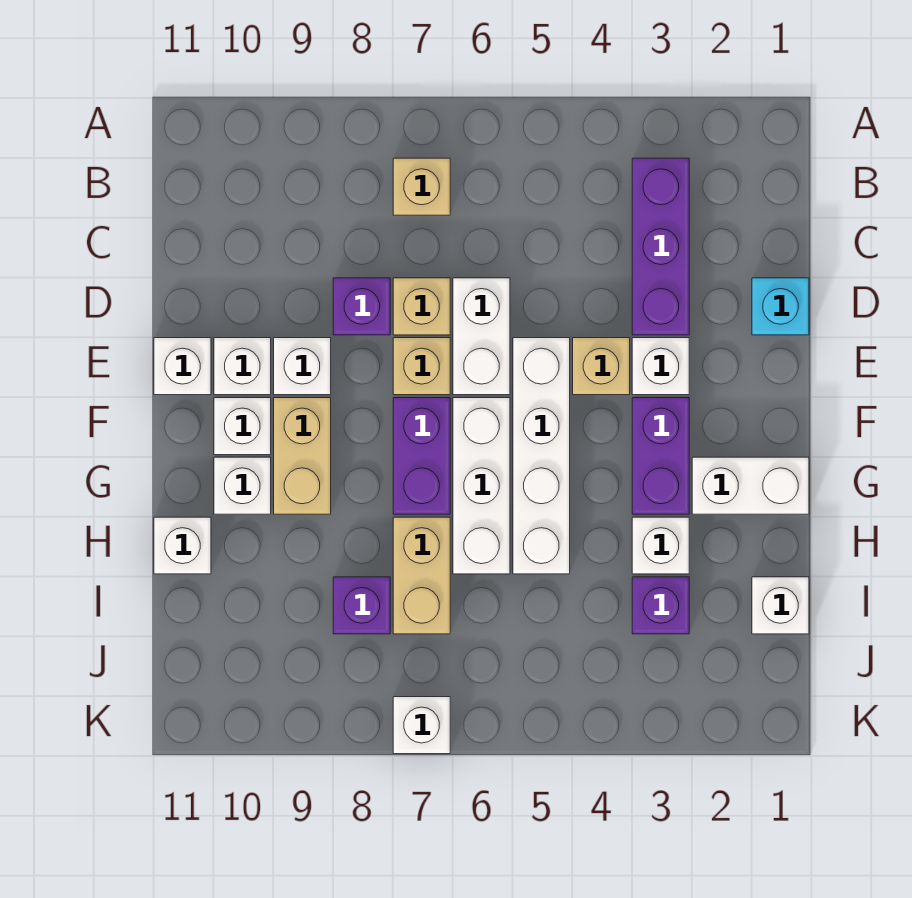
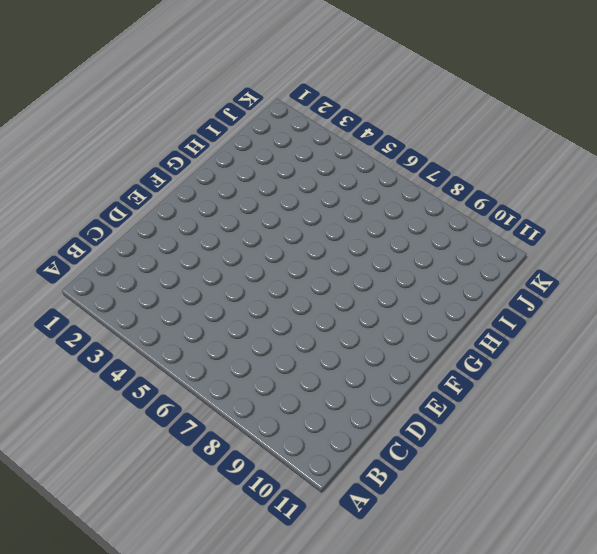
none -> purple 1x3 brick [632,158,689,335]
none -> tan 1x1 brick [393,158,450,215]
none -> cyan 1x1 brick [752,278,809,335]

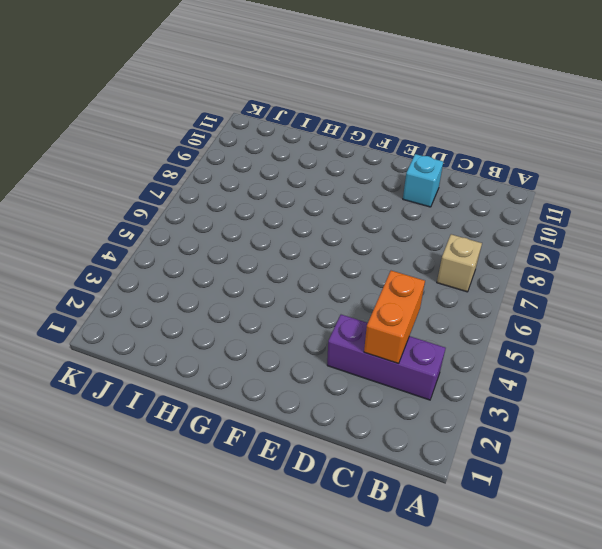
orange 1x2 brick [364,271,425,363] -> none
cyan 1x1 brick [403,154,443,207] -> cyan 1x1 brick moved to [752,278,809,335]
none -> white 1x2 brick [453,278,510,395]
none -> tan 1x1 brick [393,278,450,335]
none -> purple 1x1 brick [333,278,390,335]

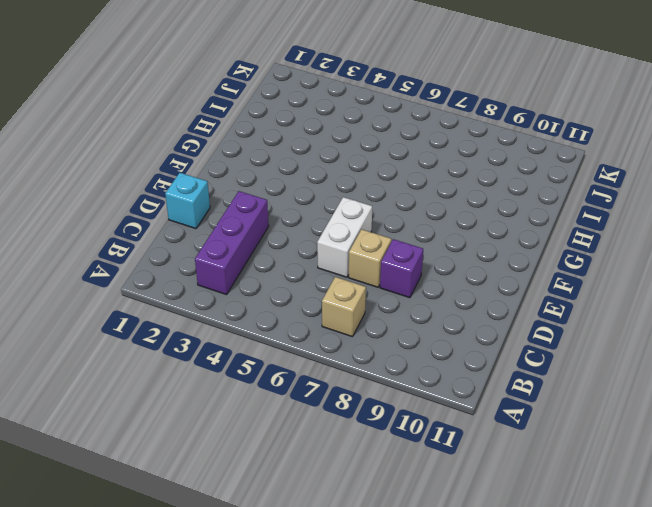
none -> white 1x1 brick [632,338,689,395]
none -> tan 1x1 brick [573,338,630,395]
none -> white 1x4 brick [513,338,570,574]

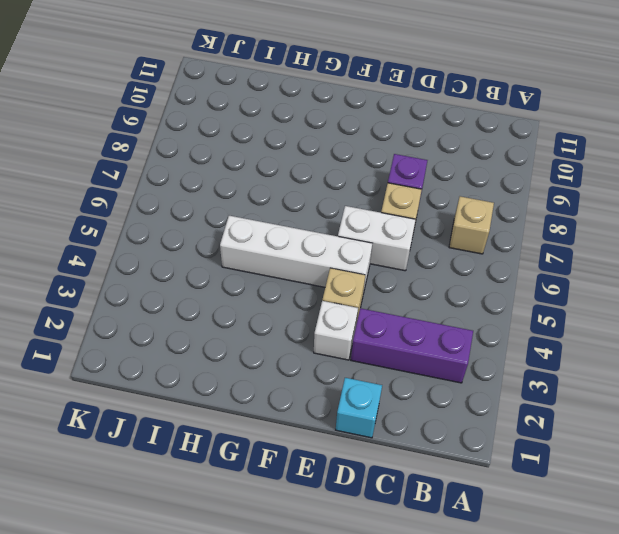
none -> tan 1x1 brick [393,338,450,395]
none -> white 1x1 brick [274,338,331,395]
none -> white 1x1 brick [214,338,271,395]

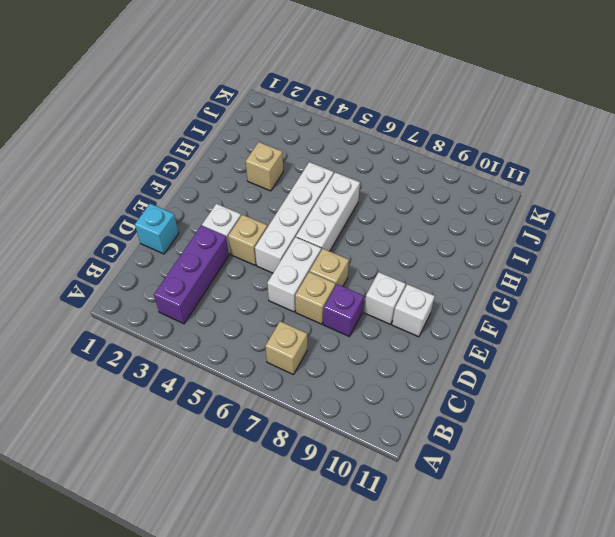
tan 1x1 brick [246,142,283,191] -> white 1x1 brick [632,517,689,574]
none -> white 1x1 brick [154,338,211,395]
none -> purple 1x2 brick [632,398,689,514]
none -> purple 1x2 brick [393,398,450,514]

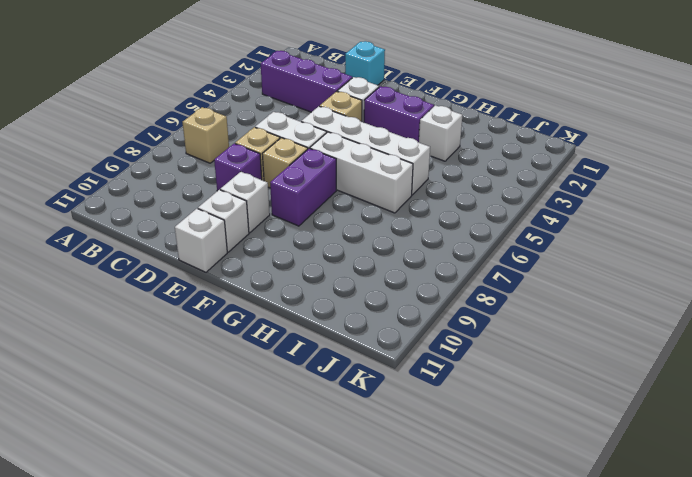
purple 1x2 brick [270,148,336,226] -> purple 1x2 brick turned to [393,398,450,514]
none -> tan 1x2 brick [274,398,331,514]
none -> white 1x1 brick [214,398,271,455]
none -> white 1x2 brick [692,457,809,514]

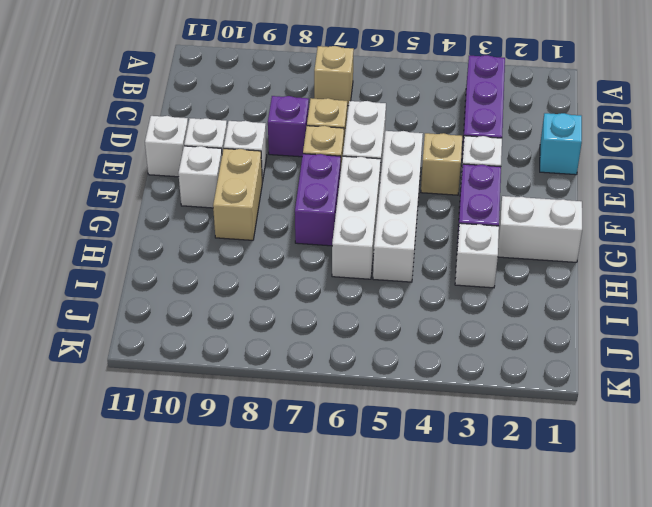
none -> white 1x1 brick [214,457,271,514]
none -> tan 1x2 brick [393,517,450,634]
none -> white 1x1 brick [154,517,211,574]

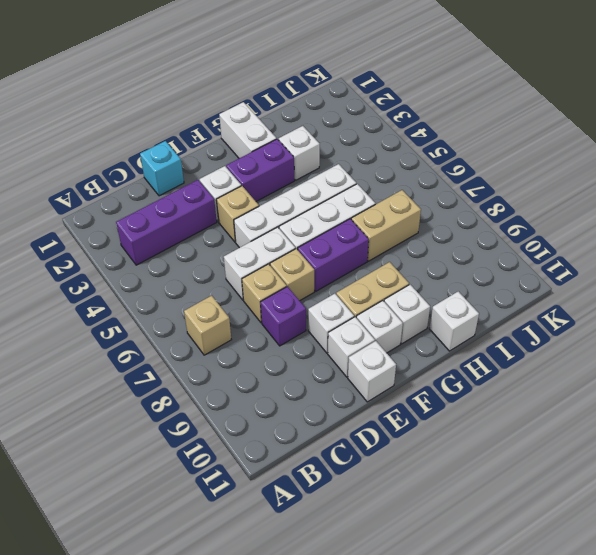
none -> white 1x1 brick [752,577,809,634]
none -> purple 1x1 brick [632,577,689,634]
none -> purple 1x1 brick [333,577,390,634]

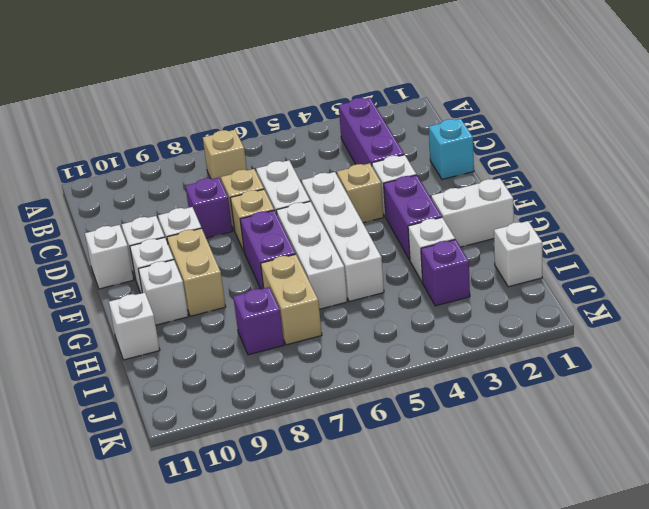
none -> white 1x1 brick [393,697,450,754]

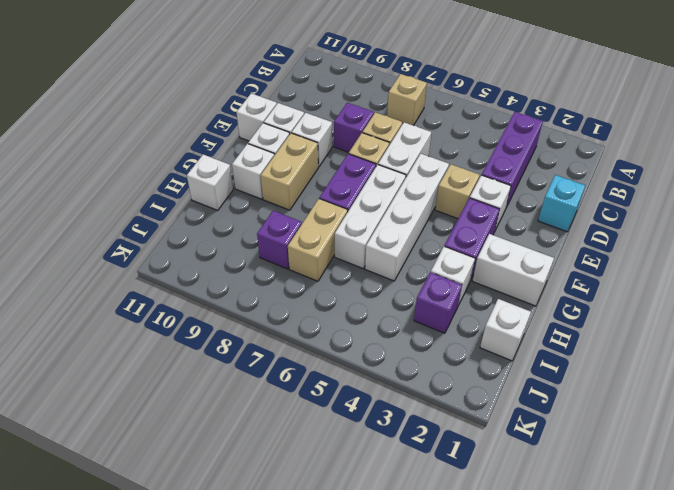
none -> white 1x1 brick [393,697,450,754]

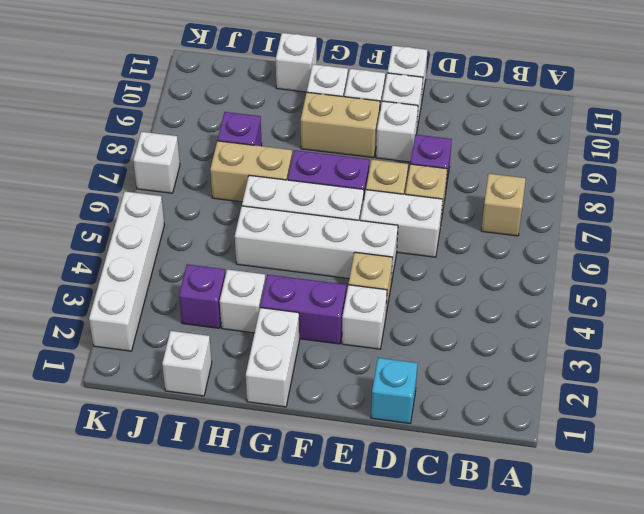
white 1x4 brick [89,192,164,351] -> none
none -> purple 1x3 brick [632,158,689,335]

